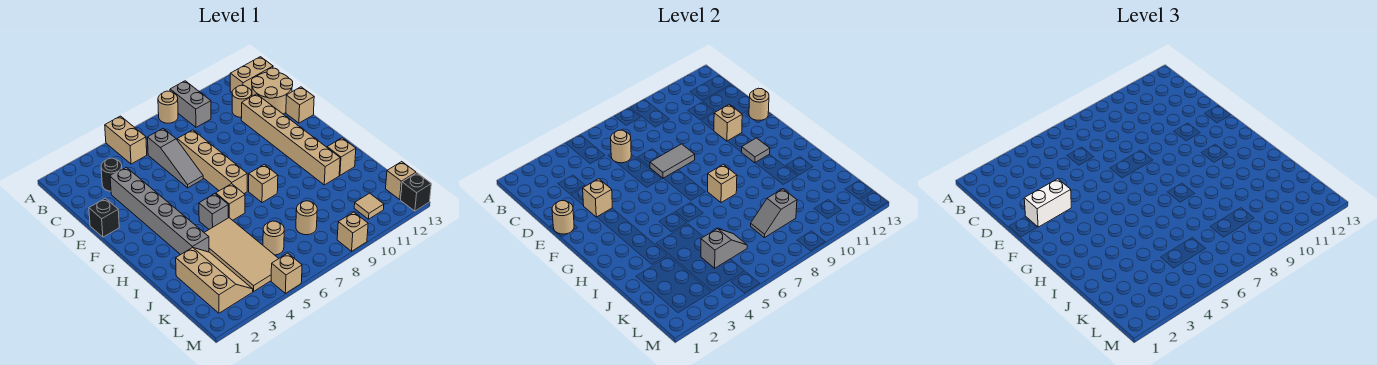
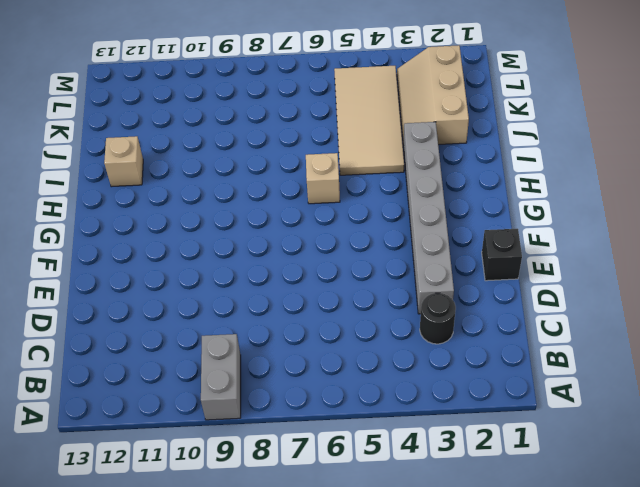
none -> tan 1x2 brick [105,116,147,164]
none -> tan 1x1 round brick [158,91,178,123]
none -> tan 1x2 brick [230,57,273,92]
none -> grey 1x3 slope [147,129,203,188]

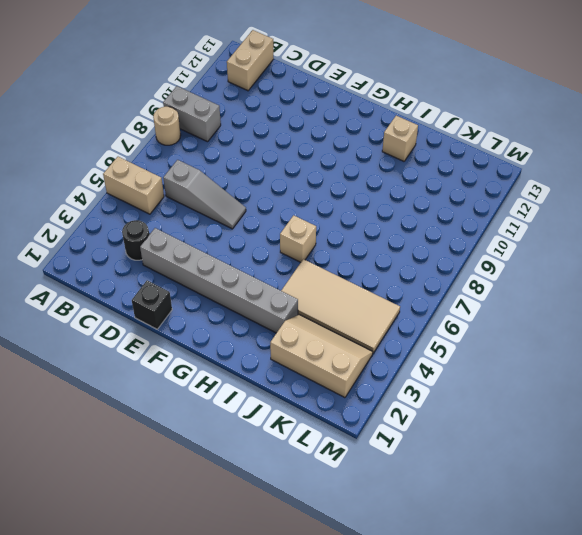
none -> tan 1x1 round brick [232,85,252,118]
none -> tan 2x2 round brick [252,68,293,114]
none -> tan 1x4 brick [177,130,247,194]
none -> tan 1x6 brick [241,94,340,185]

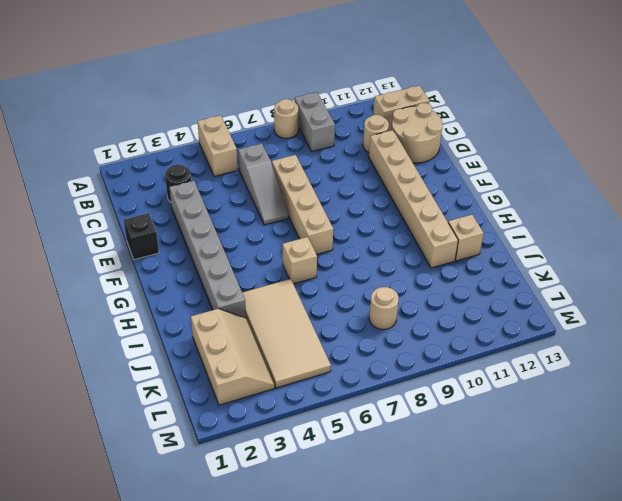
none -> tan 1x1 brick [286,87,314,123]
none -> grey 1x1 brick [199,194,228,229]
none -> tan 1x1 brick [249,164,278,203]
none -> tan 1x1 round brick [263,221,284,255]

